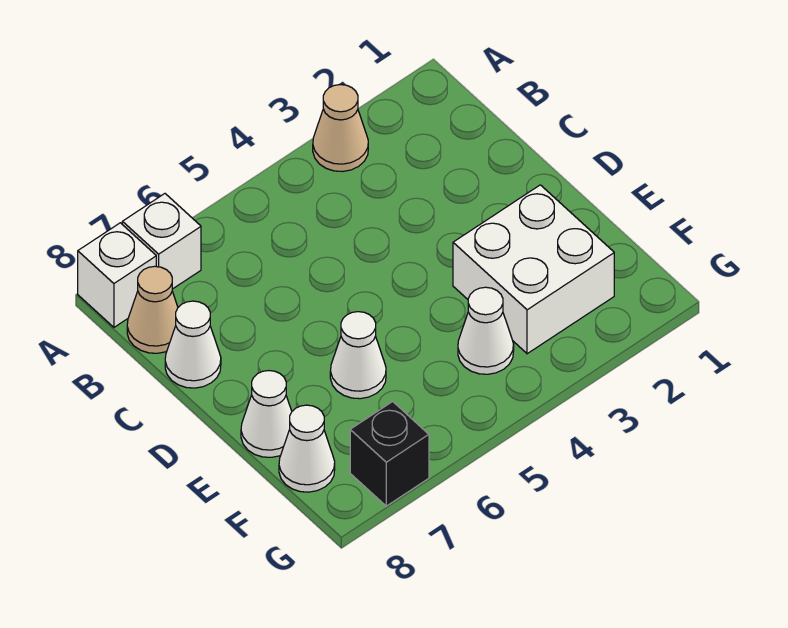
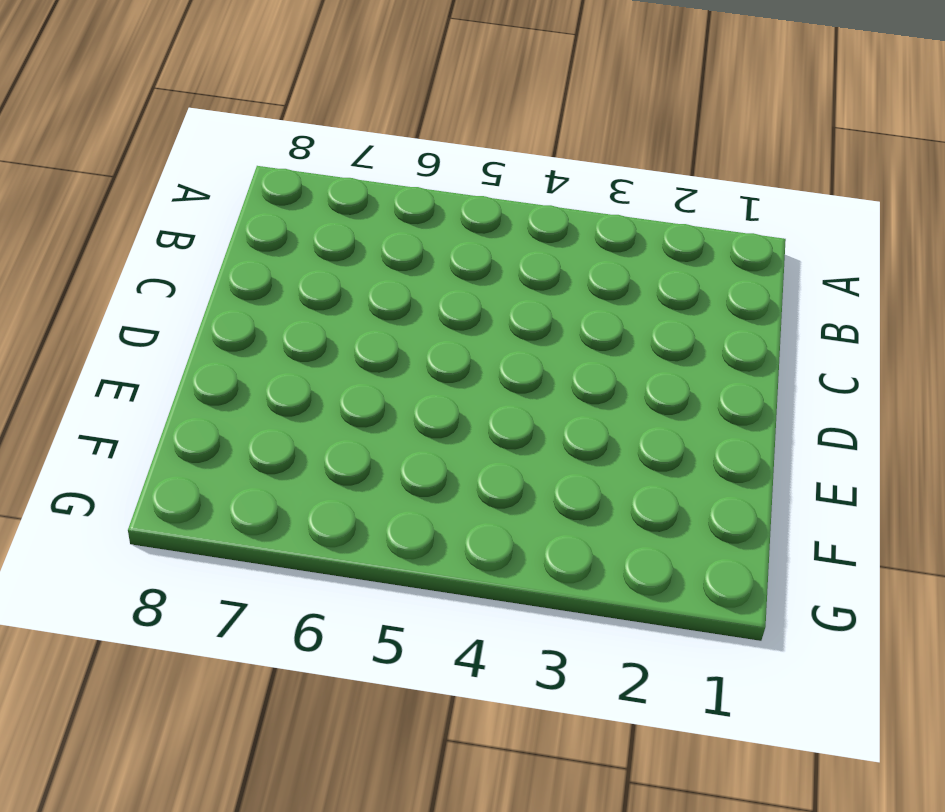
none -> tan 1x1 cone [313,85,368,172]
none -> white 1x1 brick [122,194,201,289]

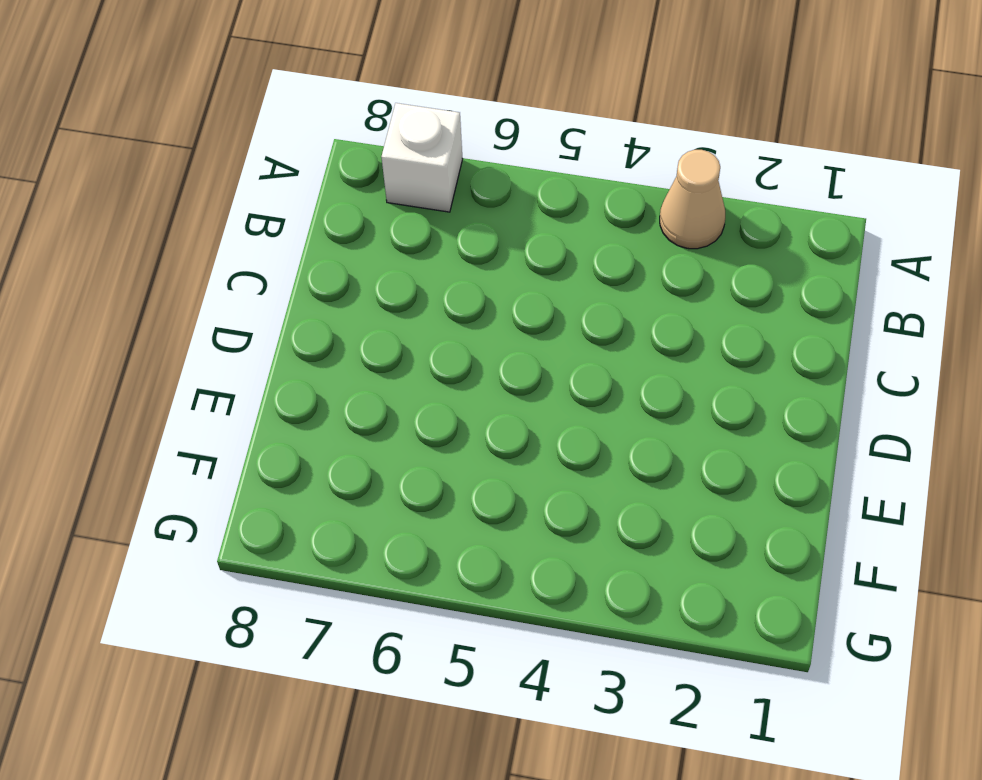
none -> white 1x1 brick [78,223,156,327]
none -> tan 1x1 cone [127,266,178,353]

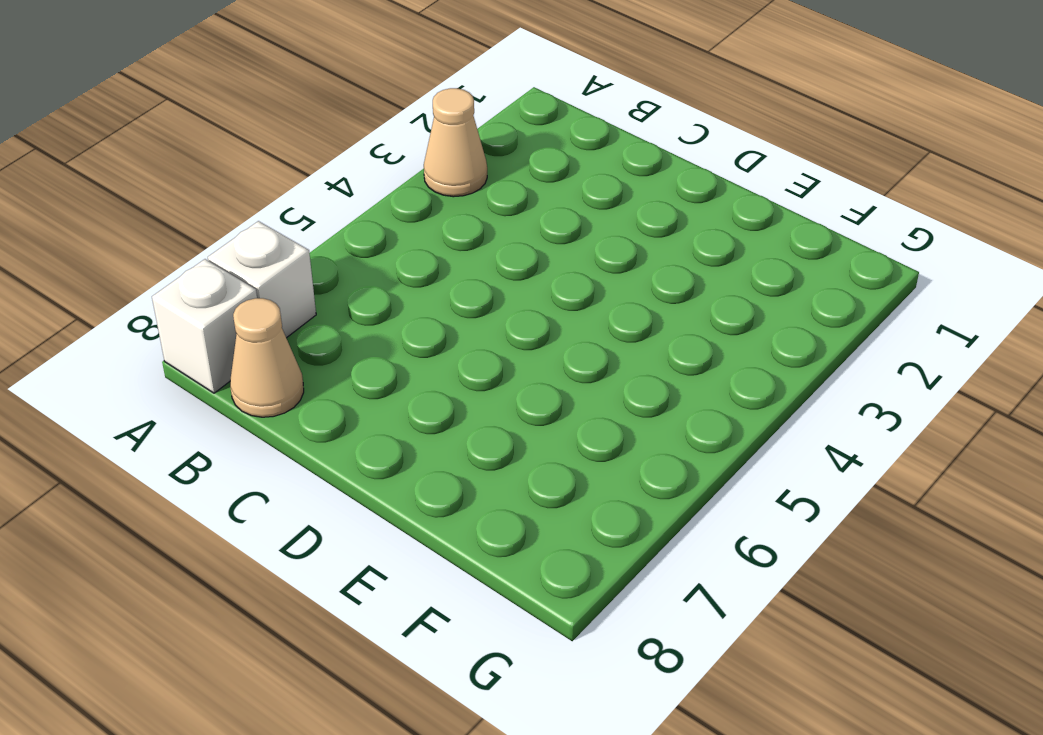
none -> white 1x1 cone [165,301,221,388]
none -> white 2x2 brick [453,185,614,354]

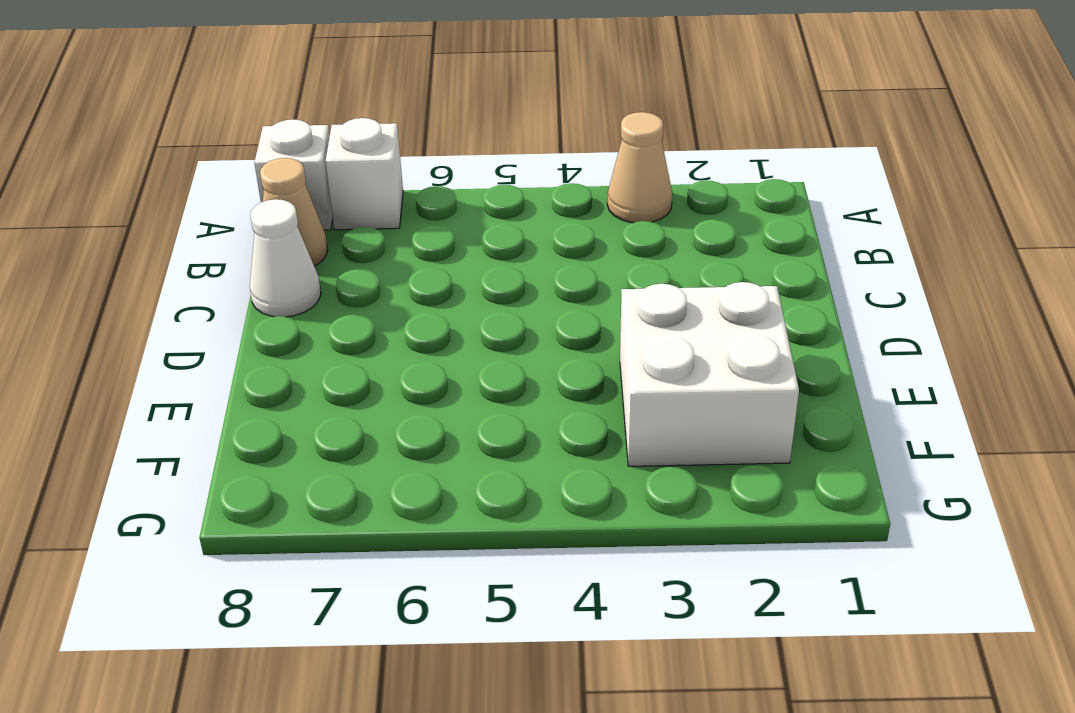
none -> white 1x1 cone [330,312,386,399]
none -> white 1x1 cone [241,371,292,457]

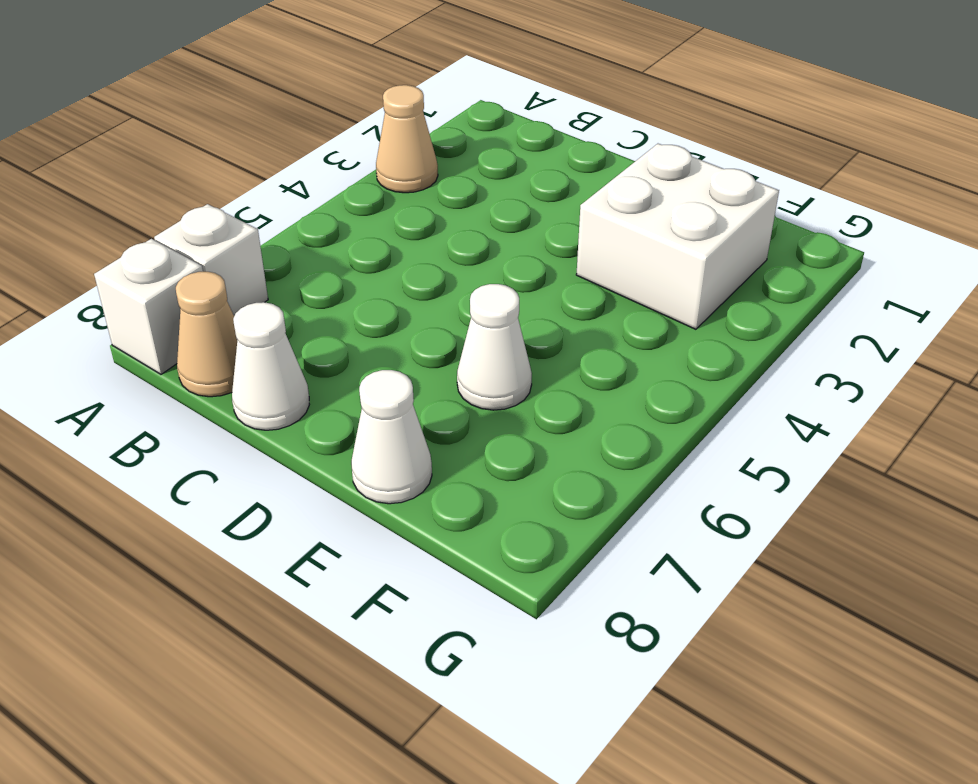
none -> white 1x1 cone [458,287,514,374]
none -> white 1x1 cone [279,405,335,492]

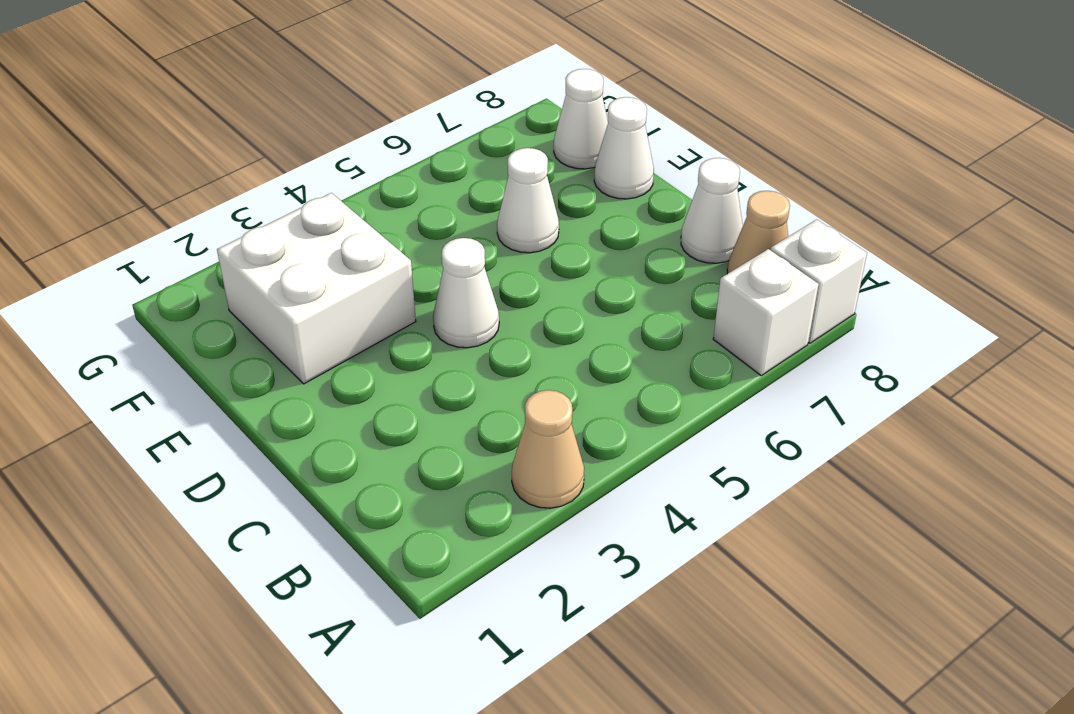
white 1x1 cone [433,238,499,348] -> white 1x1 cone moved to [458,287,514,374]
none -> black 1x1 brick [350,402,429,506]

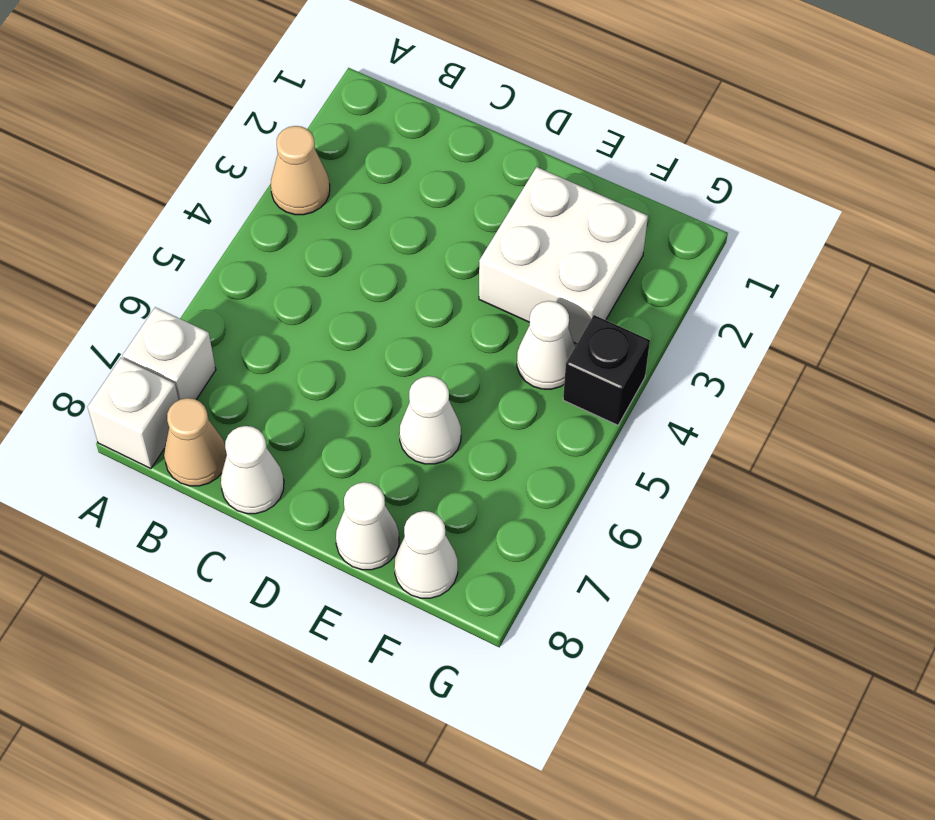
black 1x1 brick [563,315,650,425] -> black 1x1 brick moved to [350,402,429,506]

